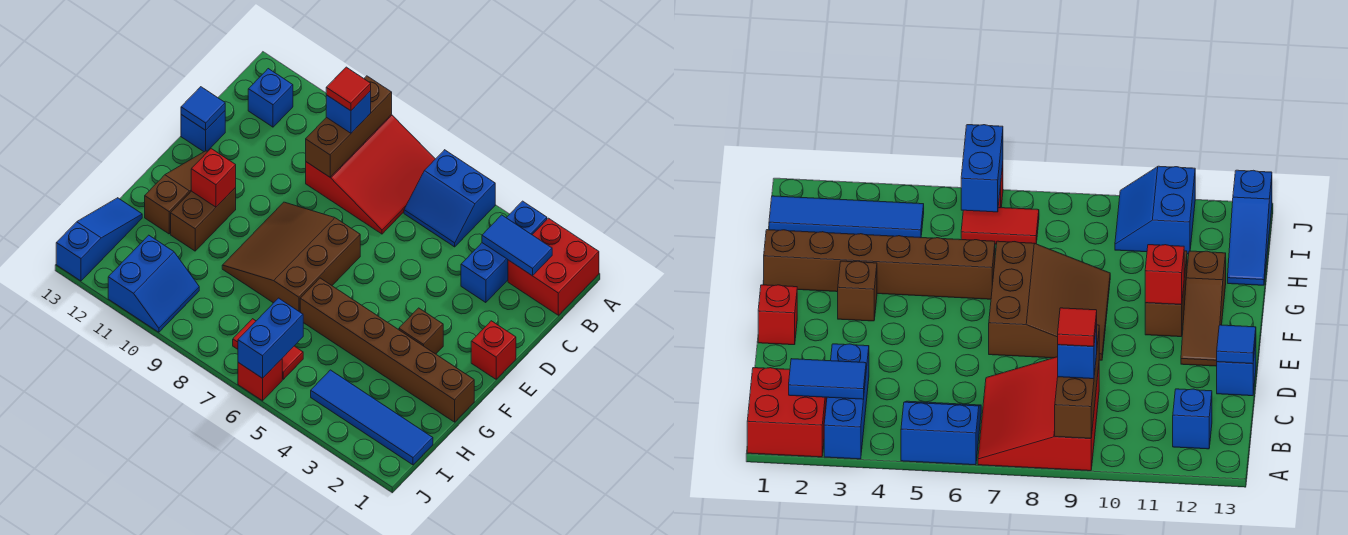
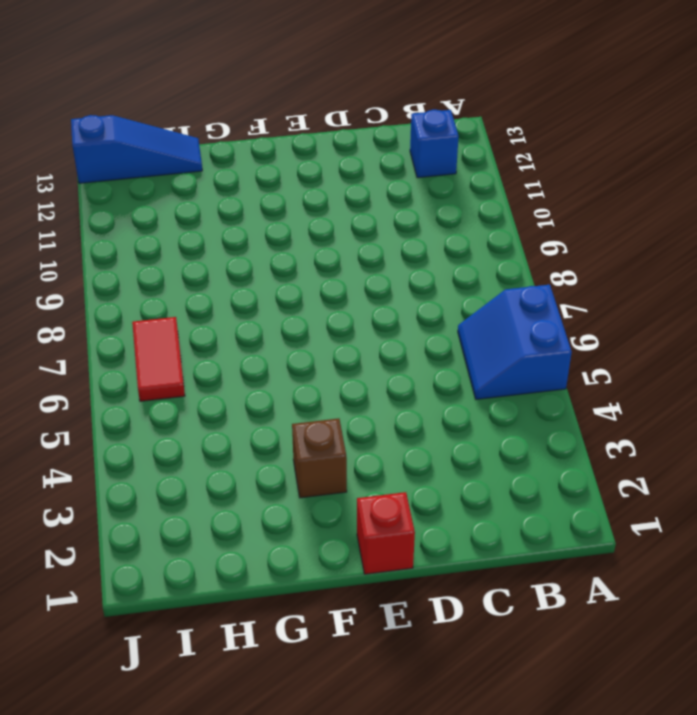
none -> red 2x2 brick [508,218,599,315]
none -> blue 1x3 brick [461,201,547,303]
none -> red 3x3 slope [306,115,435,234]

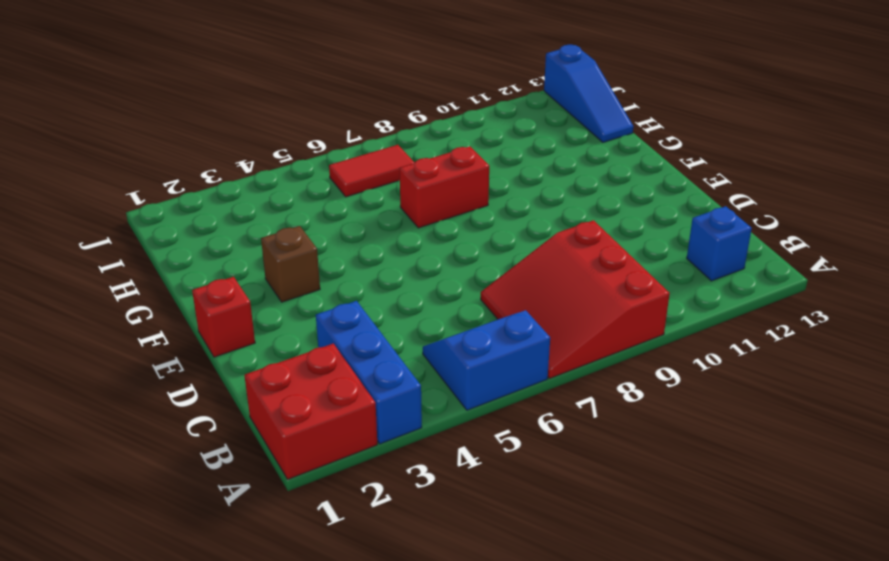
red 1x2 brick [400,147,489,228] -> brown 3x3 slope [222,202,360,312]
none -> blue 1x1 brick [181,111,225,152]
none -> brown 1x3 slope [145,151,207,234]
none -> brown 1x2 brick [171,188,236,251]

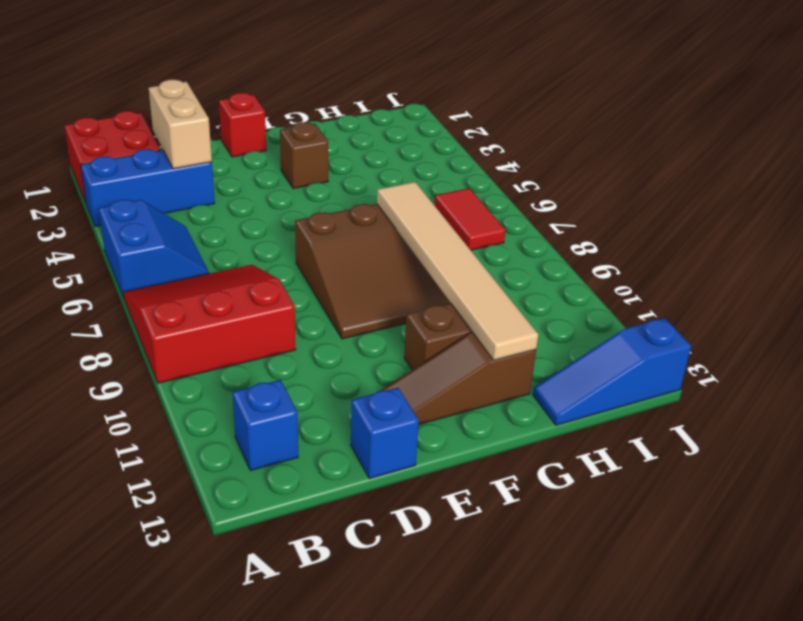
tan 1x2 brick [149,80,212,169] -> none
tan 1x6 tile [377,182,538,360] -> none
none -> brown 1x6 brick [300,278,474,422]
none -> blue 1x4 tile [311,370,433,465]
none -> blue 2x2 slope [108,235,199,332]

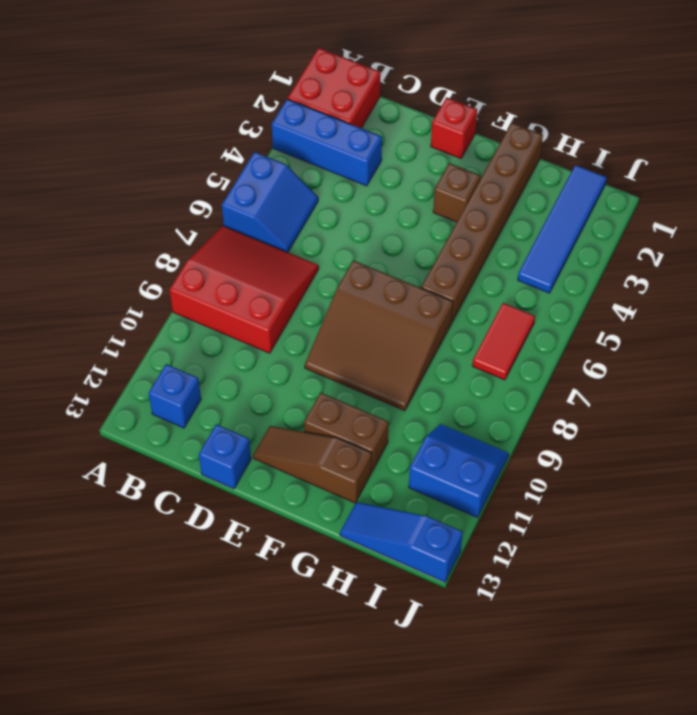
none -> red 1x1 brick [238,359,282,401]
none -> brown 1x3 brick [306,76,392,177]
none -> blue 1x2 tile [482,215,552,276]

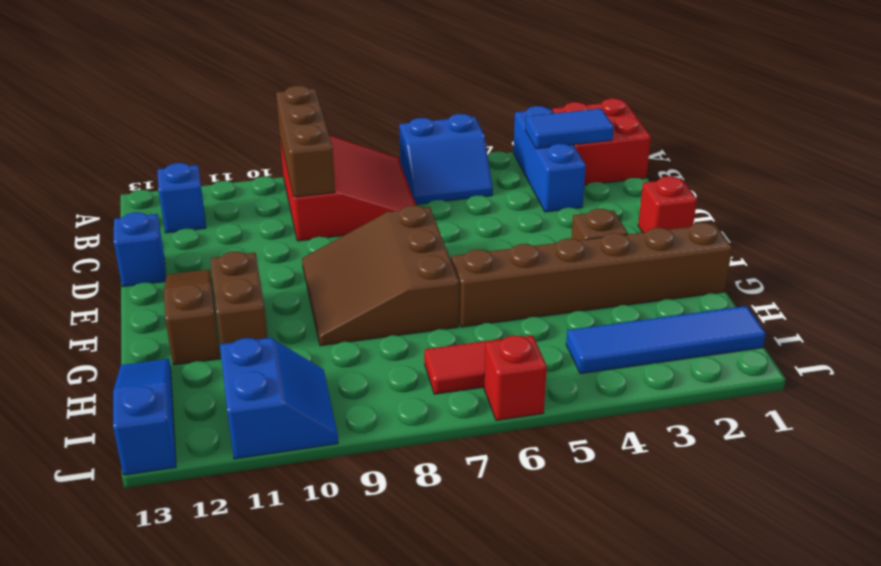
none -> blue 1x1 tile [181,87,225,130]
none -> red 1x1 brick [191,149,236,207]
none -> blue 1x2 brick [238,298,303,378]

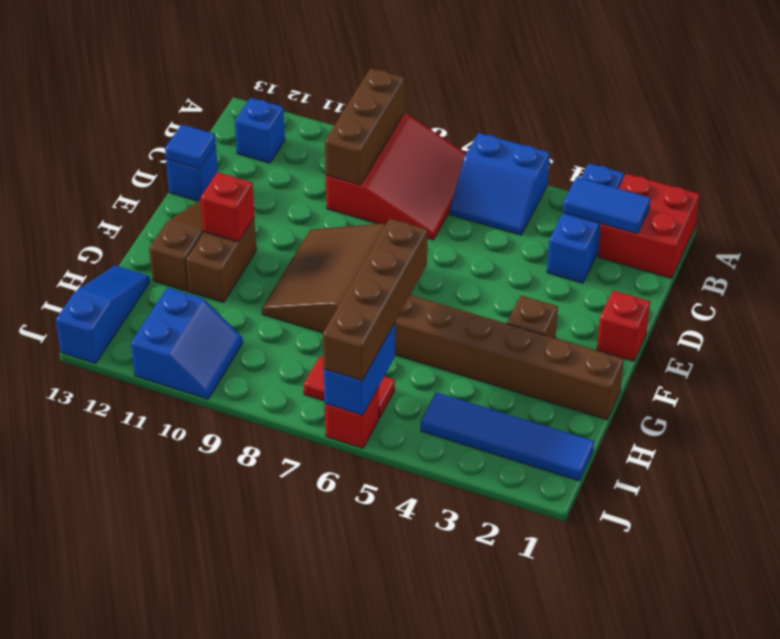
brown 1x4 brick [323,219,427,381] -> none
none -> blue 1x1 brick [326,91,371,133]
none -> red 1x1 tile [326,67,371,111]

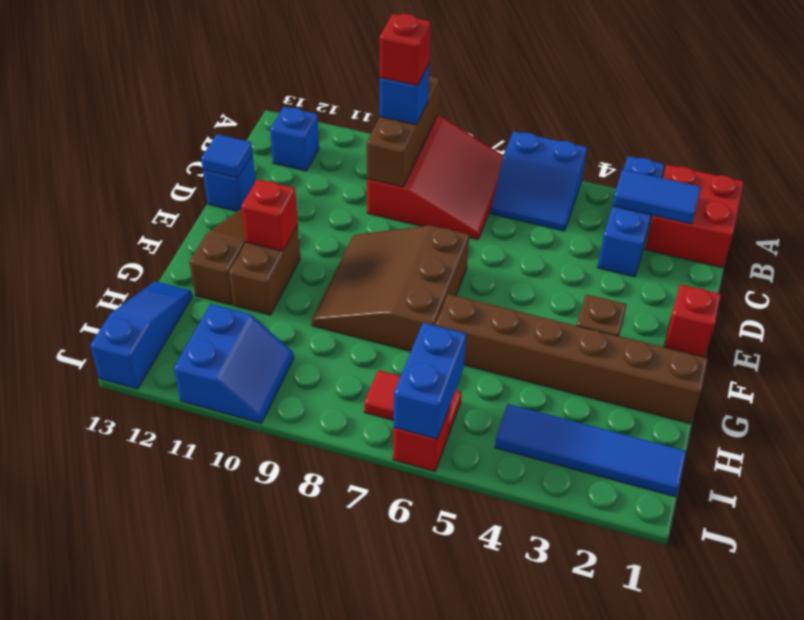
red 1x1 brick [380,14,431,86] -> red 1x1 tile [326,67,371,111]

